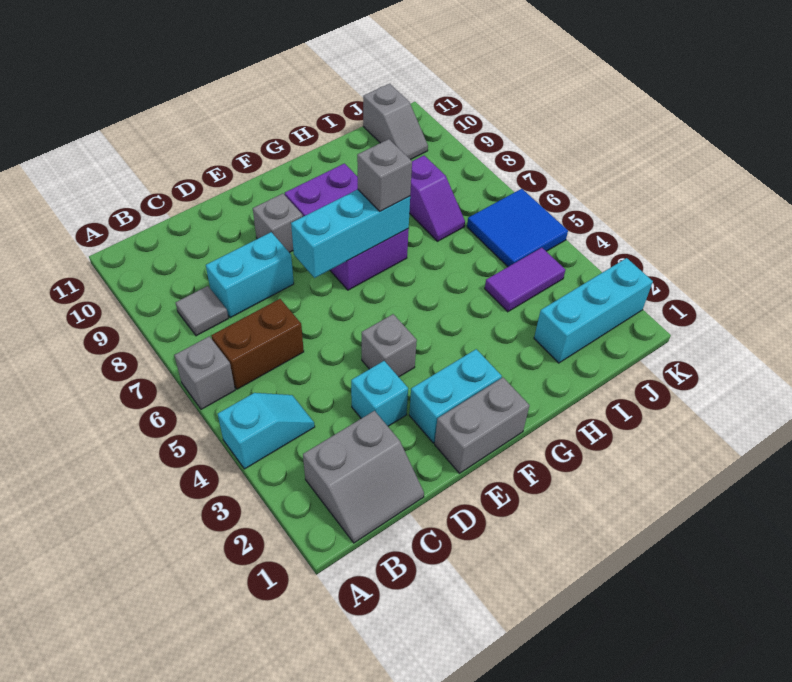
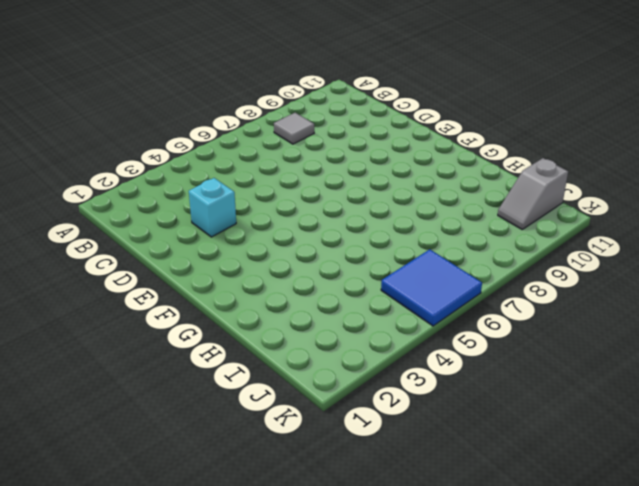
none -> cyan 1x2 slope [218,393,315,469]
none -> grey 1x1 brick [174,336,235,409]
none -> grey 2x2 slope [303,411,424,543]

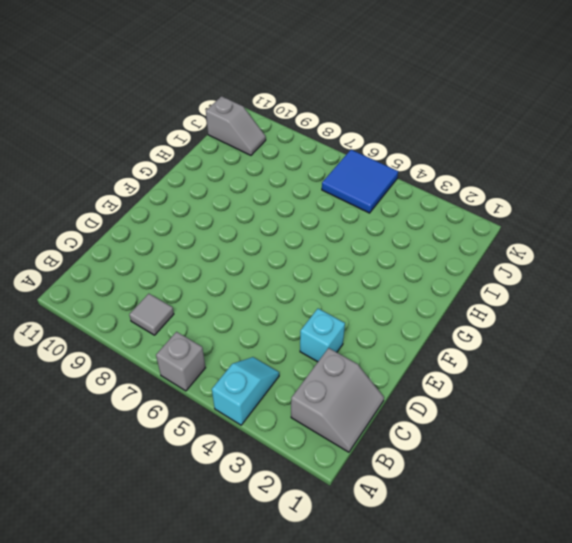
none -> brown 1x2 brick [211,299,304,389]
none -> cyan 1x2 brick [206,232,294,318]
none -> grey 1x2 brick [435,378,529,473]

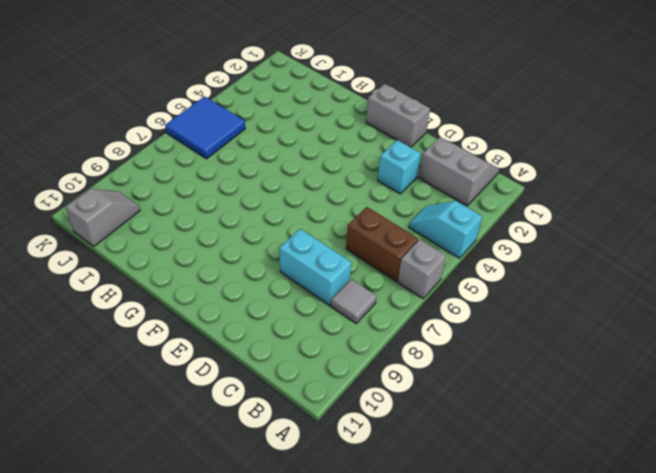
none -> cyan 1x2 brick [409,349,502,443]
none -> grey 1x1 brick [362,314,417,377]
none -> grey 1x1 brick [253,194,303,253]

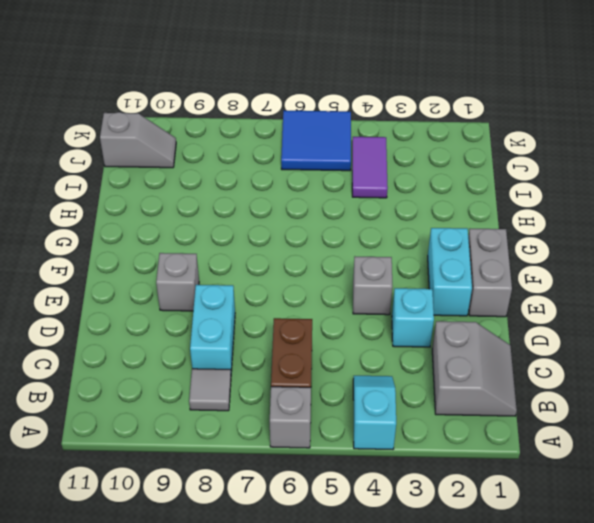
none -> purple 2x3 brick [285,164,409,290]
none -> cyan 1x3 brick [534,258,653,363]
none -> purple 1x2 slope [409,156,465,241]

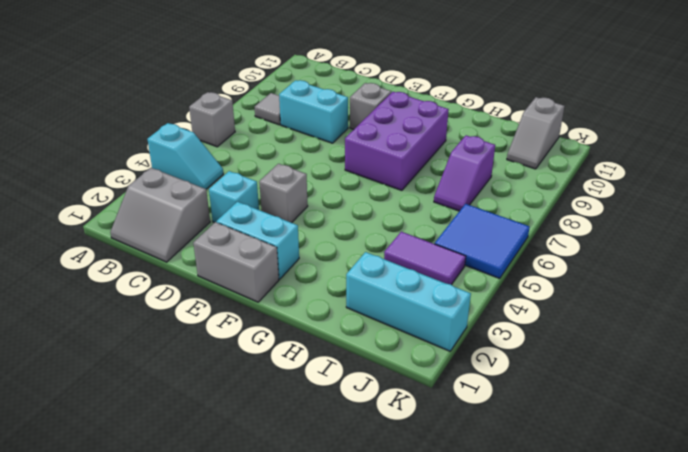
none -> brown 1x2 brick [211,299,304,389]
none -> cyan 1x3 brick [291,189,410,278]
none -> grey 1x1 brick [357,139,412,211]

